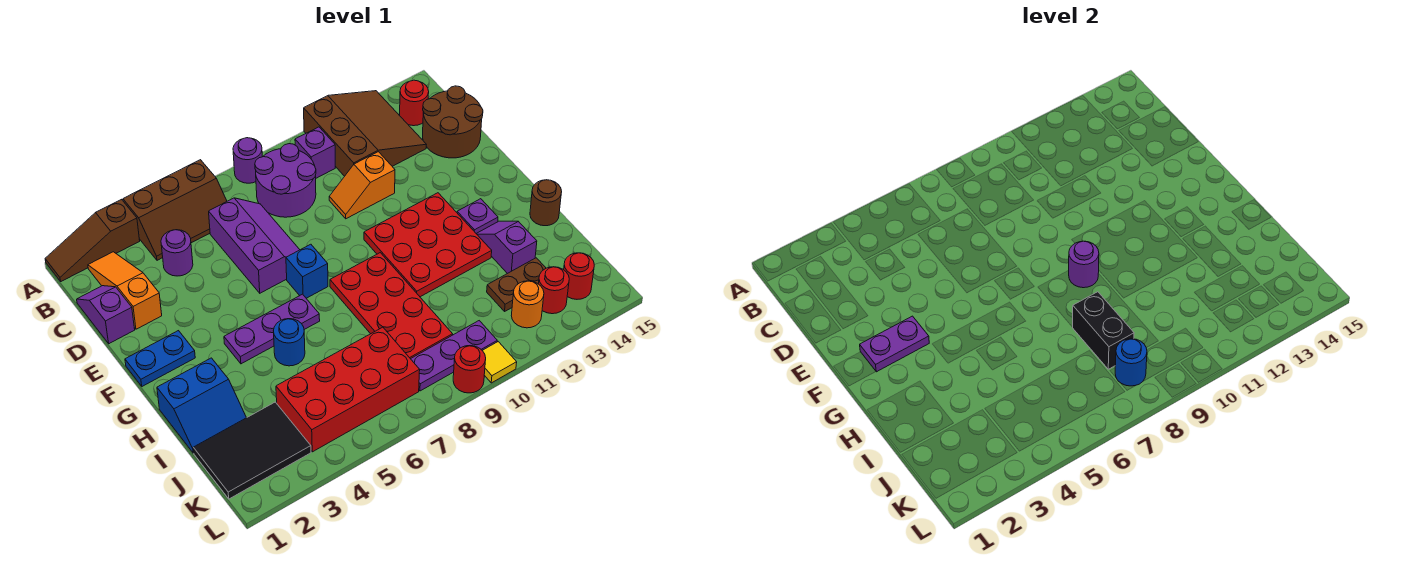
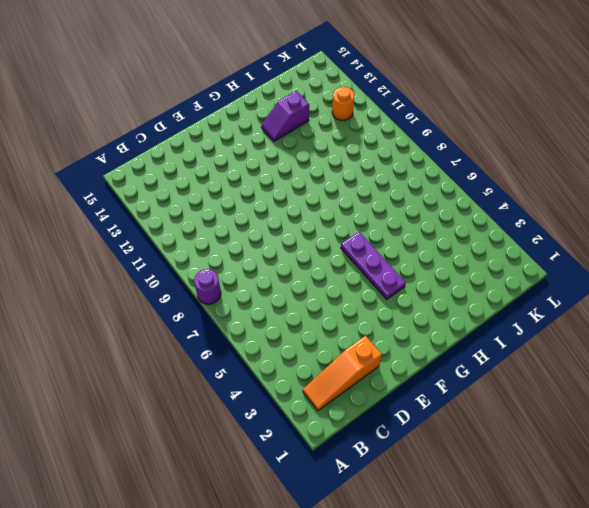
none -> brown 1x3 slope [45,199,140,281]
none -> brown 2x3 slope [123,160,227,260]
none -> brown 3x3 slope [304,91,426,176]
none -> purple 2x2 round brick [255,144,316,217]

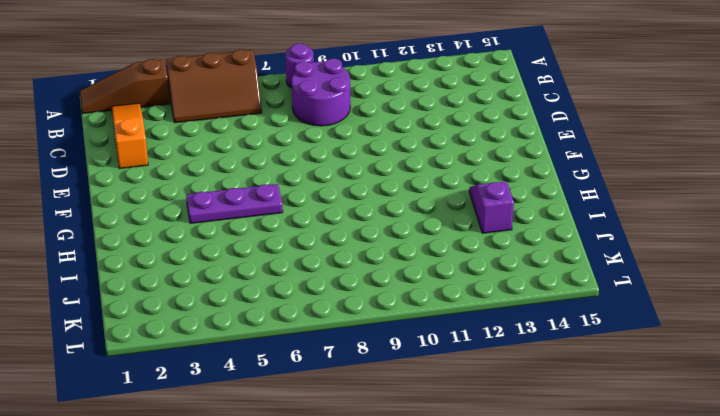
none -> brown 3x3 slope [304,91,426,176]
none -> purple 1x1 brick [295,127,335,178]
none -> red 1x1 round brick [400,80,429,126]
none -> purple 1x2 slope [77,286,135,344]

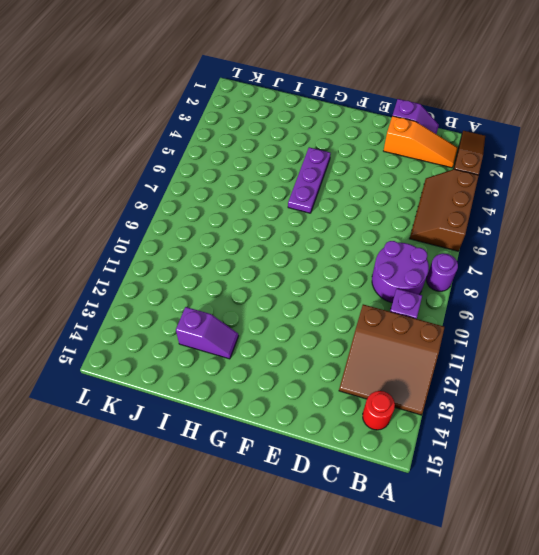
none -> purple 1x1 round brick [161,230,193,276]
none -> purple 2x3 slope [209,198,300,293]
none -> brown 2x2 round brick [423,86,483,158]
none -> orange 1x2 slope [329,152,395,219]

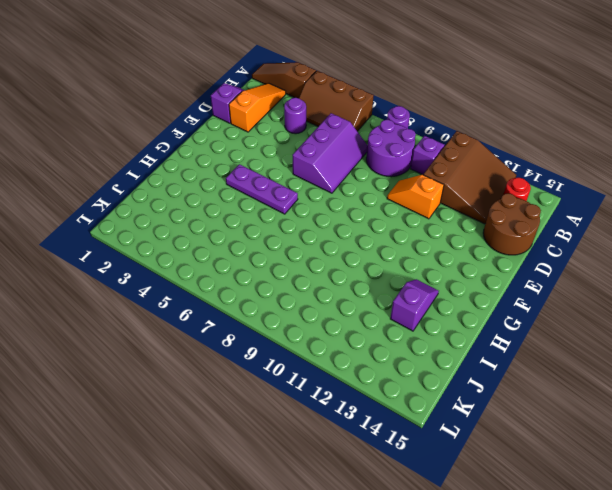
none -> blue 1x2 plate [125,331,195,386]
none -> blue 1x1 brick [286,244,328,298]
none -> red 3x3 plate [364,193,492,297]
none -> red 2x4 plate [330,253,453,359]

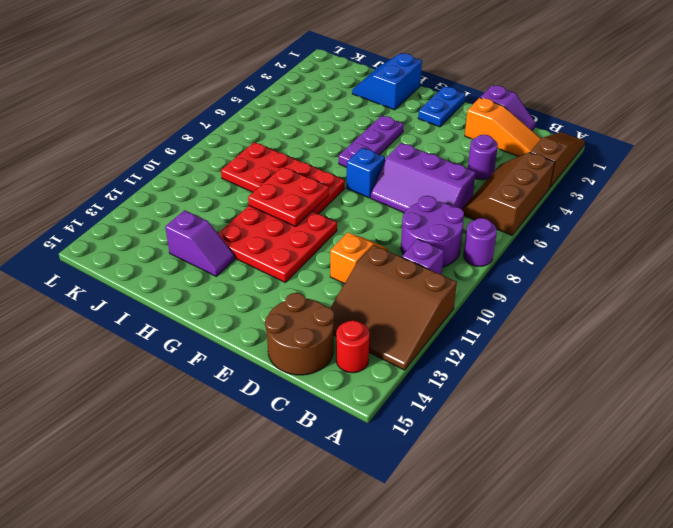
red 2x2 plate [248,167,329,227] -> purple 1x1 round brick [1069,241,1099,288]
none -> purple 1x1 plate [457,199,498,233]
none -> blue 1x1 round brick [273,319,305,366]
none -> brown 1x1 round brick [530,180,562,226]
none -> black 2x3 tile [193,402,311,499]

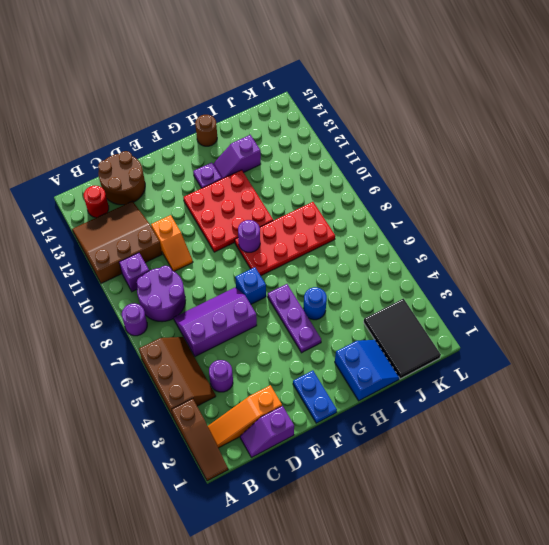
none -> red 2x4 brick [276,327,420,452]
none -> brown 1x2 plate [487,258,546,311]
none -> purple 1x3 plate [411,321,497,391]
none -> orange 1x1 round brick [511,281,544,328]

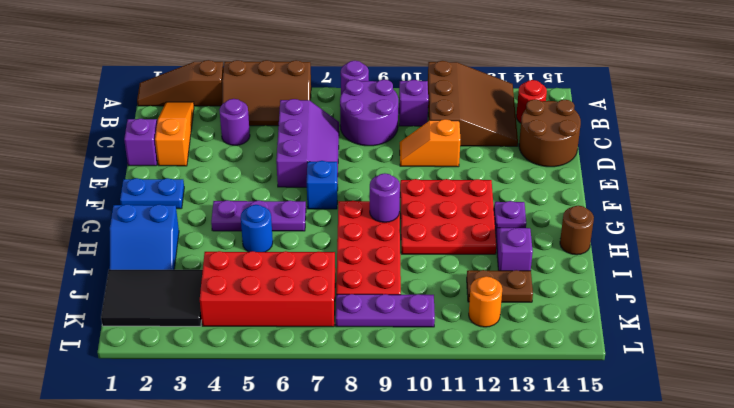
none -> red 1x1 round brick [538,267,569,314]
none -> red 1x1 round brick [564,253,594,299]
none -> red 1x1 round brick [453,346,486,393]
none -> yellow 1x1 tile [482,342,517,383]

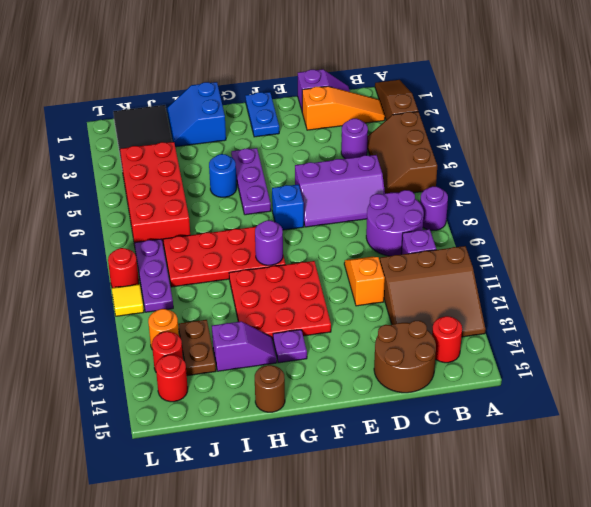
none -> purple 1x2 plate [860,316,929,372]
none -> black 1x2 brick [1073,292,1134,369]
none -> blue 1x1 round brick [1115,339,1147,386]

